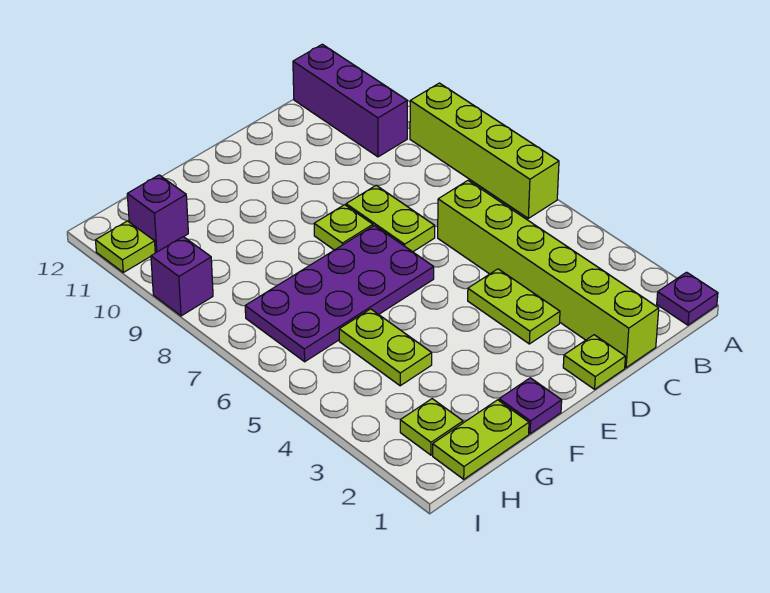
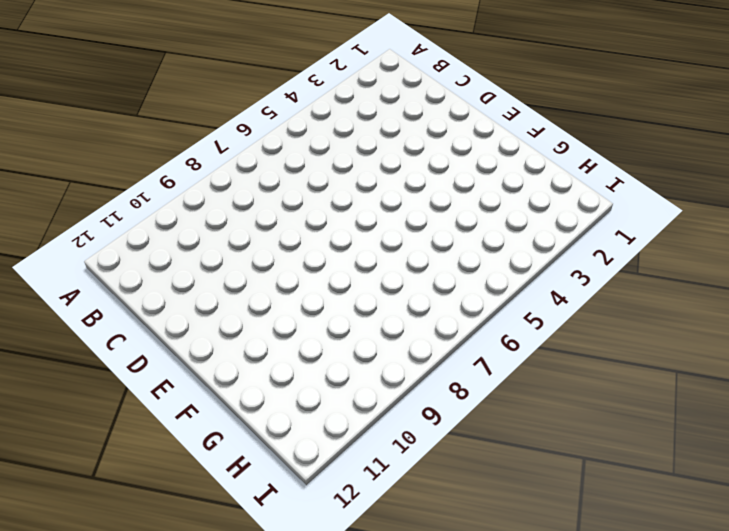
none -> purple 1x1 plate [657,272,718,325]
none -> lime 1x4 brick [410,83,559,218]
none -> purple 1x3 brick [293,44,407,157]

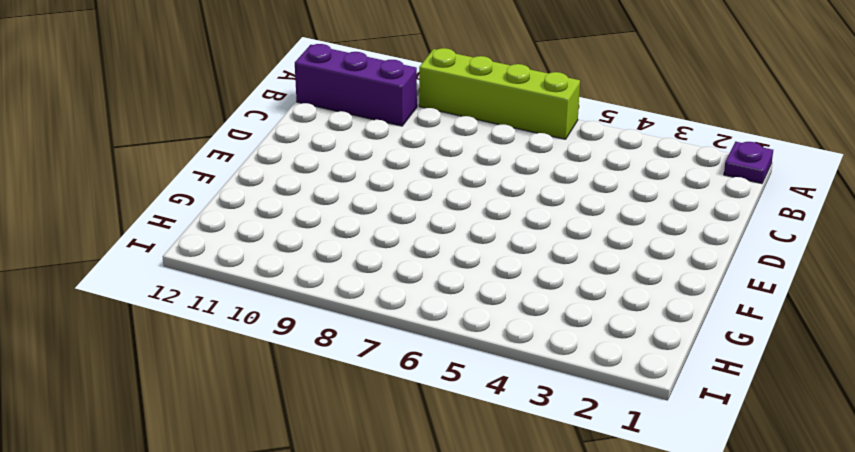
none -> lime 1x6 brick [438,181,659,368]
none -> lime 1x1 plate [563,335,625,389]
none -> lime 1x2 plate [468,269,560,344]

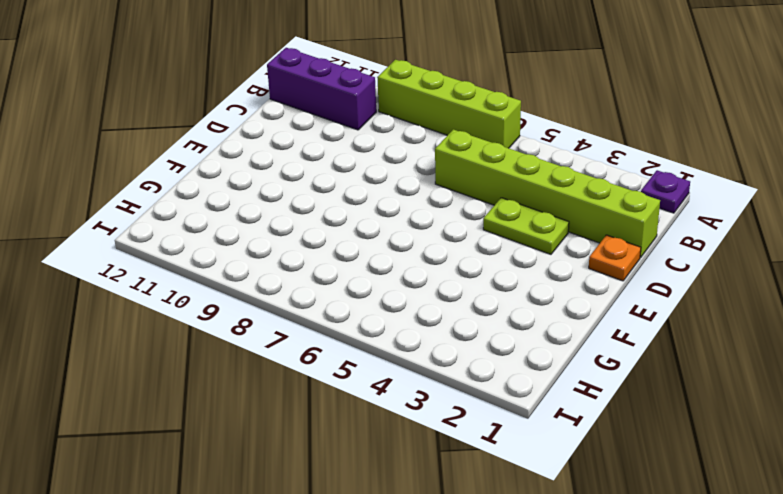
orange 1x1 plate [589,235,641,281] -> lime 1x1 plate [563,335,625,389]
none -> lime 1x2 plate [346,185,435,252]
none -> purple 2x4 plate [245,225,434,362]
none -> lime 1x1 plate [314,205,373,250]

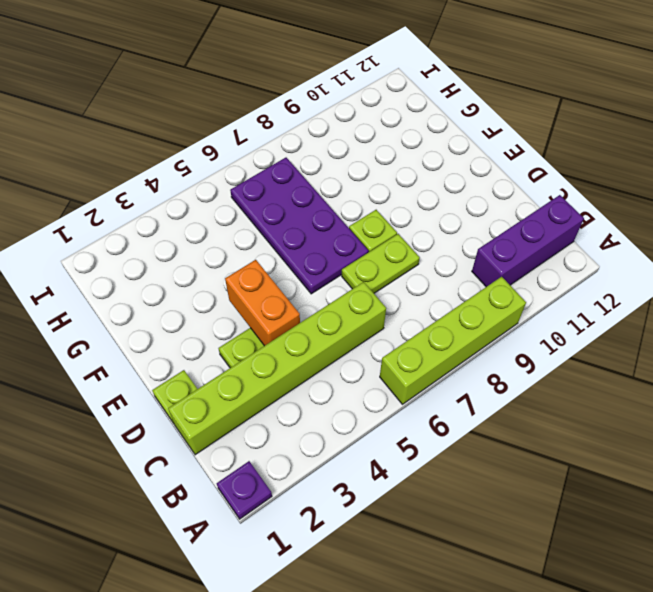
orange 1x2 brick [225,260,300,346] -> none
none -> purple 1x1 plate [499,378,562,434]
none -> lime 1x2 plate [433,400,529,479]
none -> lime 1x2 plate [339,309,432,386]

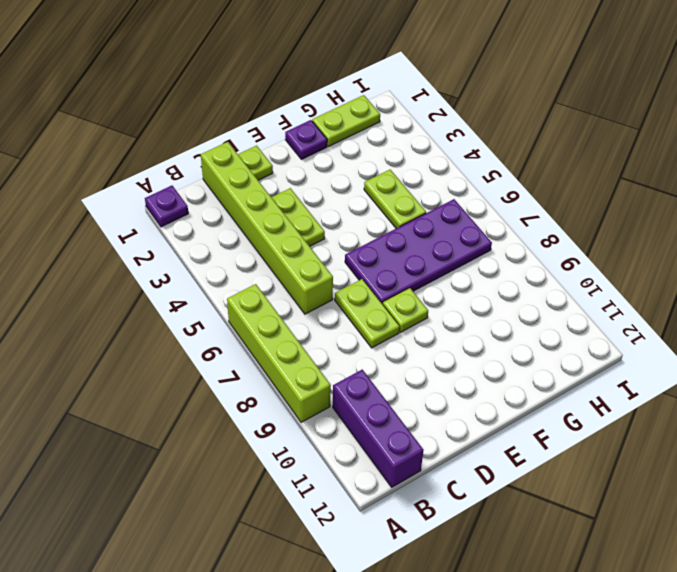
none -> lime 1x1 plate [400,399,463,455]
none -> purple 1x1 brick [127,175,188,252]
none -> purple 1x1 brick [151,237,213,316]

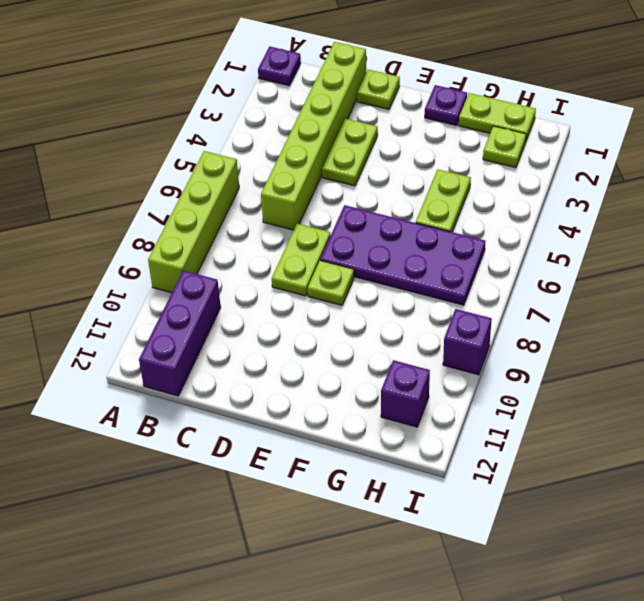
none -> lime 1x1 plate [96,221,155,272]

